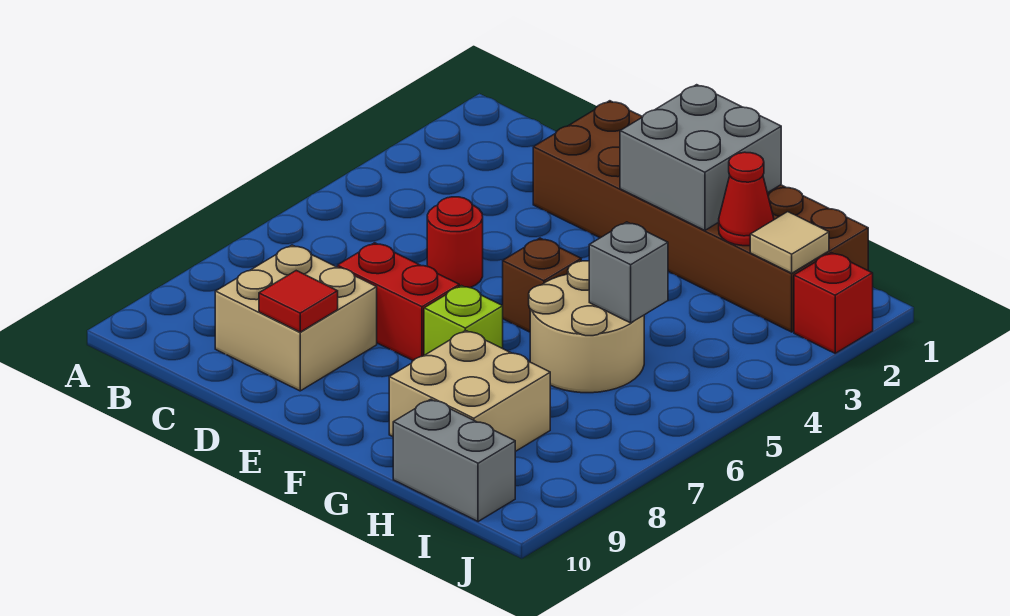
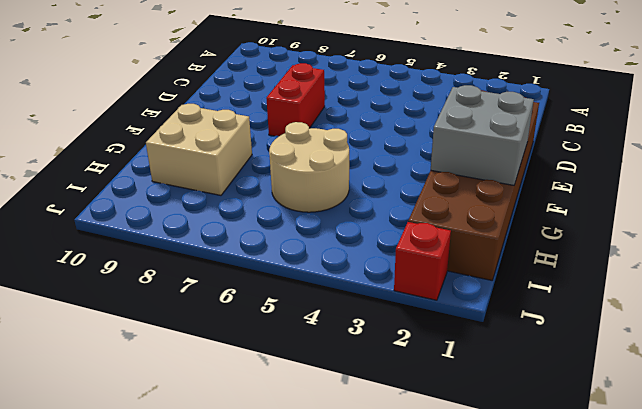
none -> tan 2x2 brick [215,245,377,391]
none -> red 1x1 round brick [427,197,483,288]
none -> brown 1x1 brick [503,238,581,332]

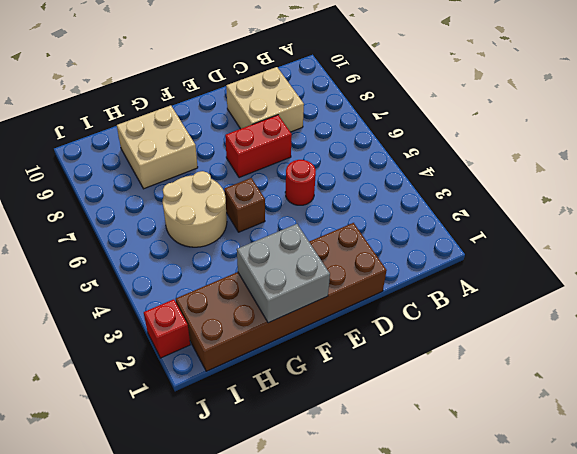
none -> lime 1x1 brick [424,286,503,355]
none -> grey 1x2 brick [393,399,515,522]
none -> red 1x1 tile [259,271,338,332]

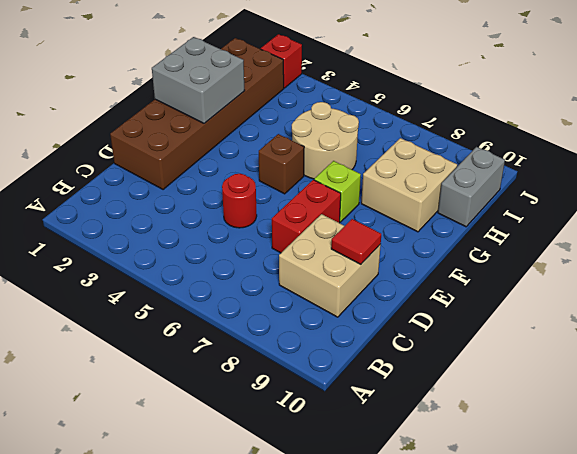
none -> red 1x1 cone [719,152,774,246]
none -> grey 1x1 brick [589,222,668,323]
none -> tan 1x1 tile [750,212,829,273]

